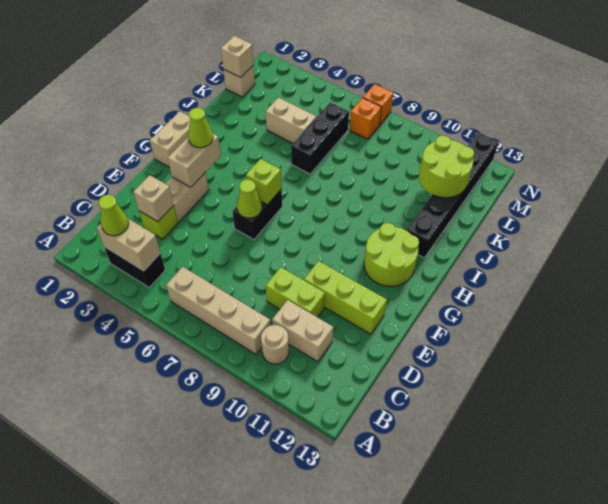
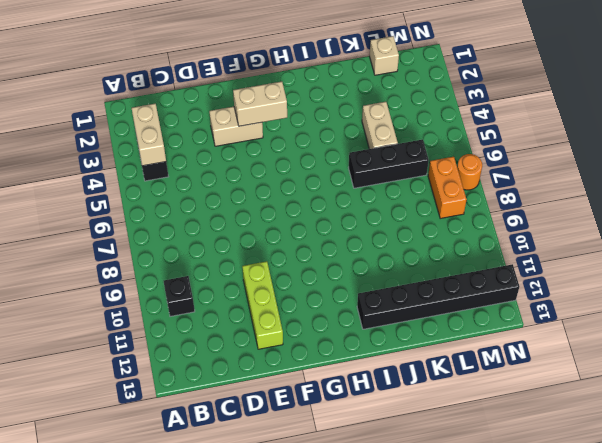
black 1x1 brick [164,276,195,316] -> tan 1x1 round brick [261,325,289,364]
orange 1x2 brick [428,157,467,219] -> orange 1x1 brick [349,98,382,139]
orange 1x1 round brick [457,154,482,190] -> orange 1x1 brick [363,84,393,125]
none -> tan 1x4 brick [166,267,271,354]
none -> tan 1x2 brick [272,300,333,362]
none -> lime 1x1 brick [139,206,178,239]

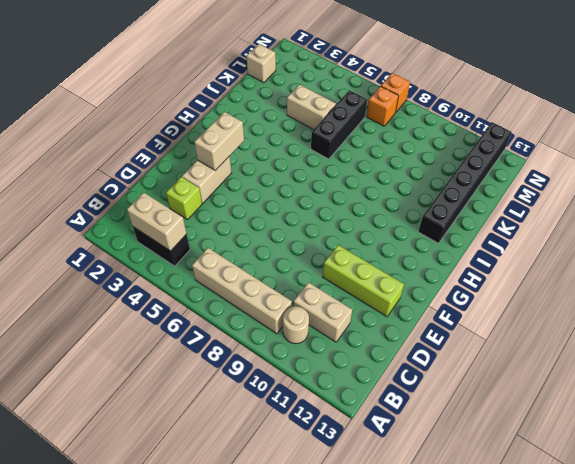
none -> lime 1x2 brick [266,267,325,317]
none -> black 1x2 brick [233,189,282,240]
none -> tan 1x2 brick [150,111,190,167]

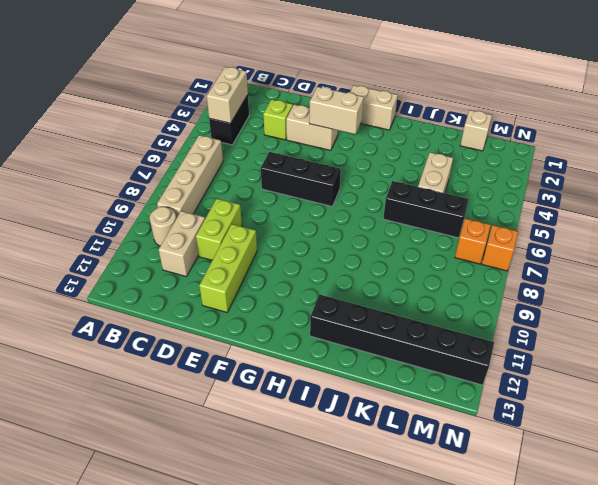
black 1x3 brick [261,152,341,206] -> black 1x2 brick [233,189,282,240]
none -> lime 2x2 round brick [364,223,419,286]
none -> tan 1x1 brick [133,175,174,222]
none -> lime 1x1 cone [237,179,262,218]

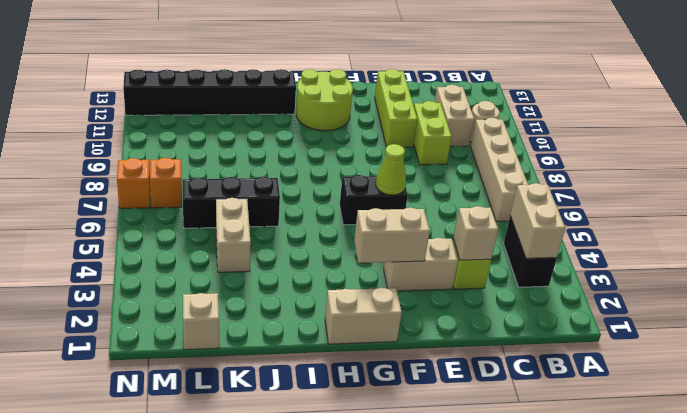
none -> lime 1x1 brick [246,159,282,205]
none -> lime 2x2 round brick [419,136,474,198]
none -> tan 1x1 brick [221,36,253,77]

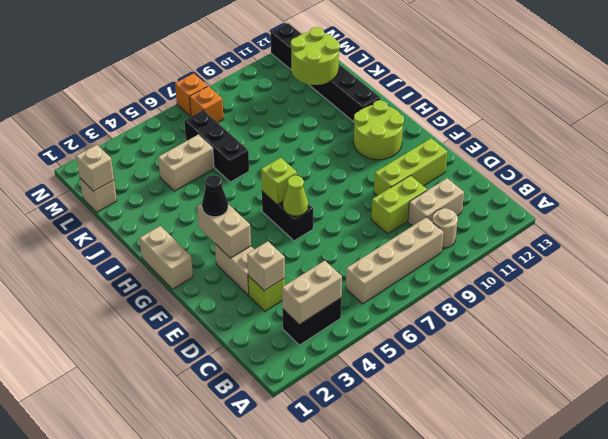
black 1x1 cone [202,175,228,217] -> lime 1x1 cone [188,108,213,148]
none -> lime 1x1 cone [99,195,129,236]

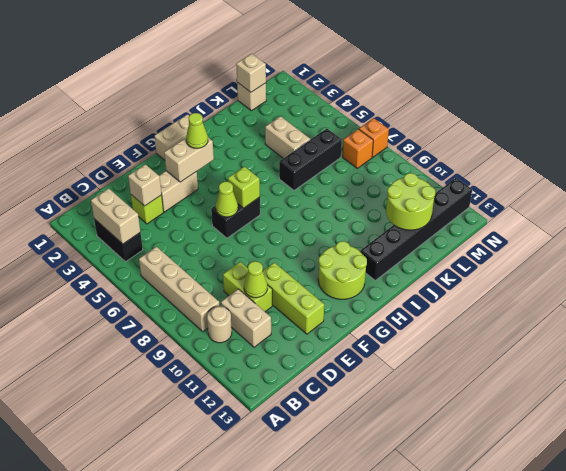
lime 1x1 cone [244,261,267,298] -> lime 1x1 cone moved to [99,195,129,236]

